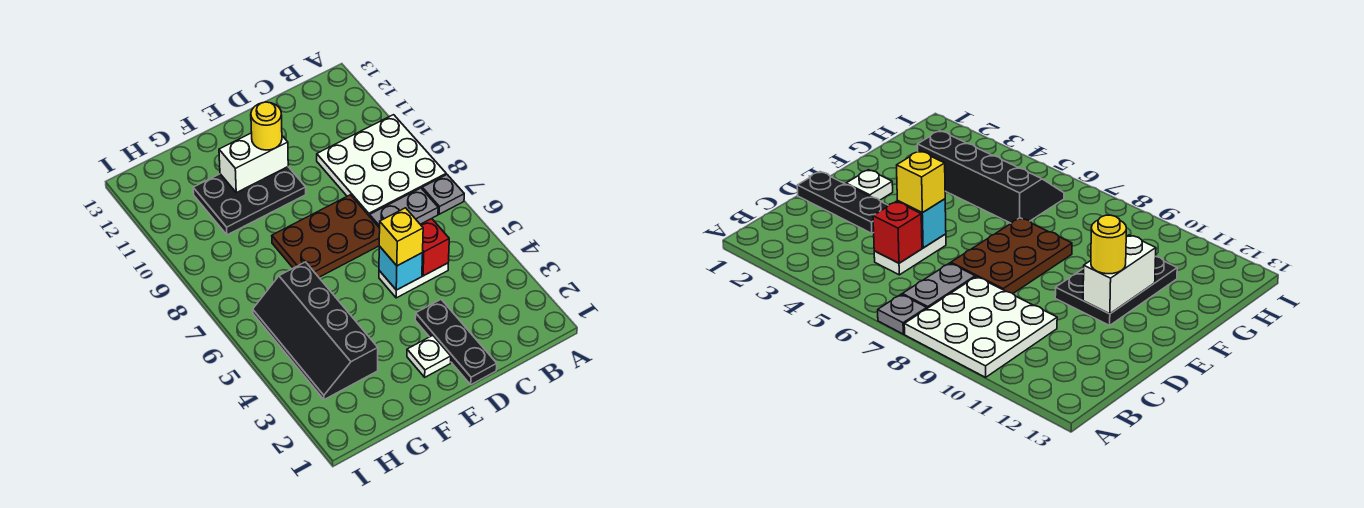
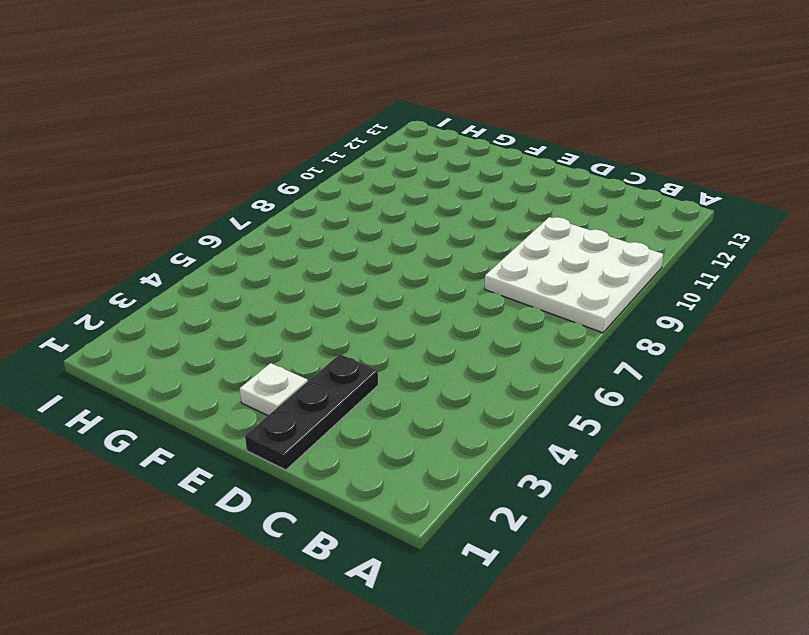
none -> grey 1x1 plate [422,174,464,214]
none -> grey 1x2 plate [370,188,438,228]
none -> white 1x2 plate [379,263,448,298]

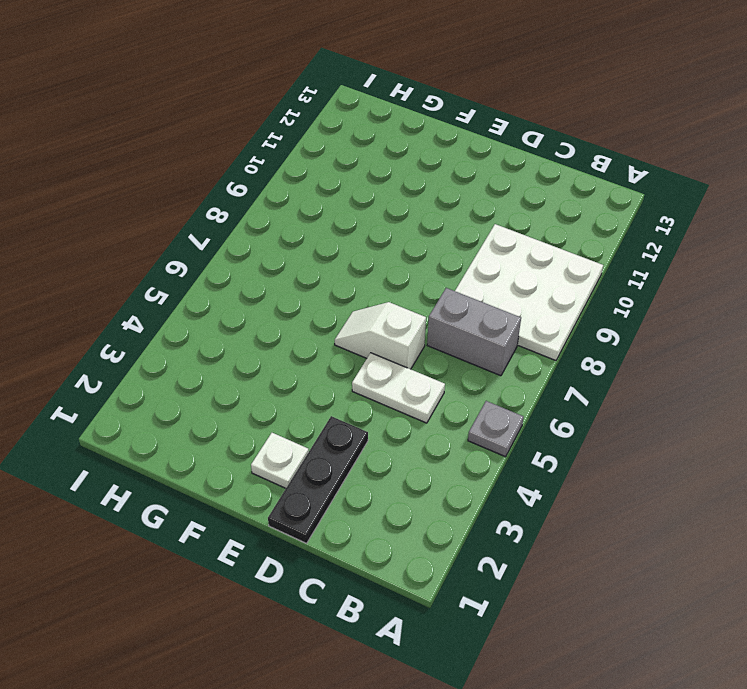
grey 1x1 plate [468,401,523,457] -> grey 1x1 plate moved to [422,174,464,214]
grey 1x2 brick [427,288,521,376] -> grey 1x2 plate [370,188,438,228]
white 1x2 slope [335,302,426,369] -> none
none -> brown 2x3 plate [272,195,380,277]
none -> black 2x3 plate [193,167,306,235]
none -> black 2x4 slope [253,262,378,400]

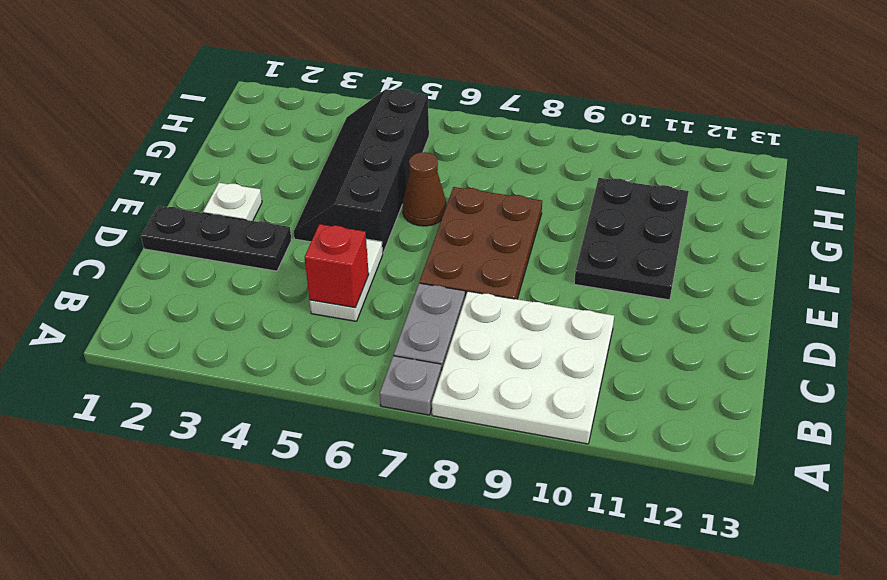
black 2x4 slope [294,89,429,253] -> black 2x4 slope turned to [253,262,378,400]
brown 1x1 cone [402,152,447,226] -> none
none -> cyan 1x1 brick [379,246,423,290]
none -> white 1x2 brick [219,133,288,193]
none -> yellow 1x1 brick [379,208,423,266]

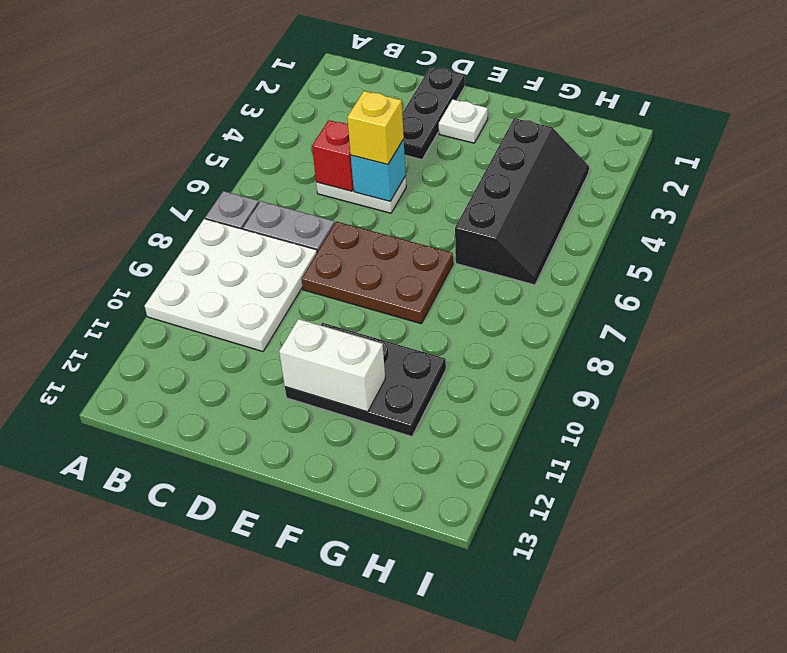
none -> yellow 1x1 round brick [251,102,282,150]

